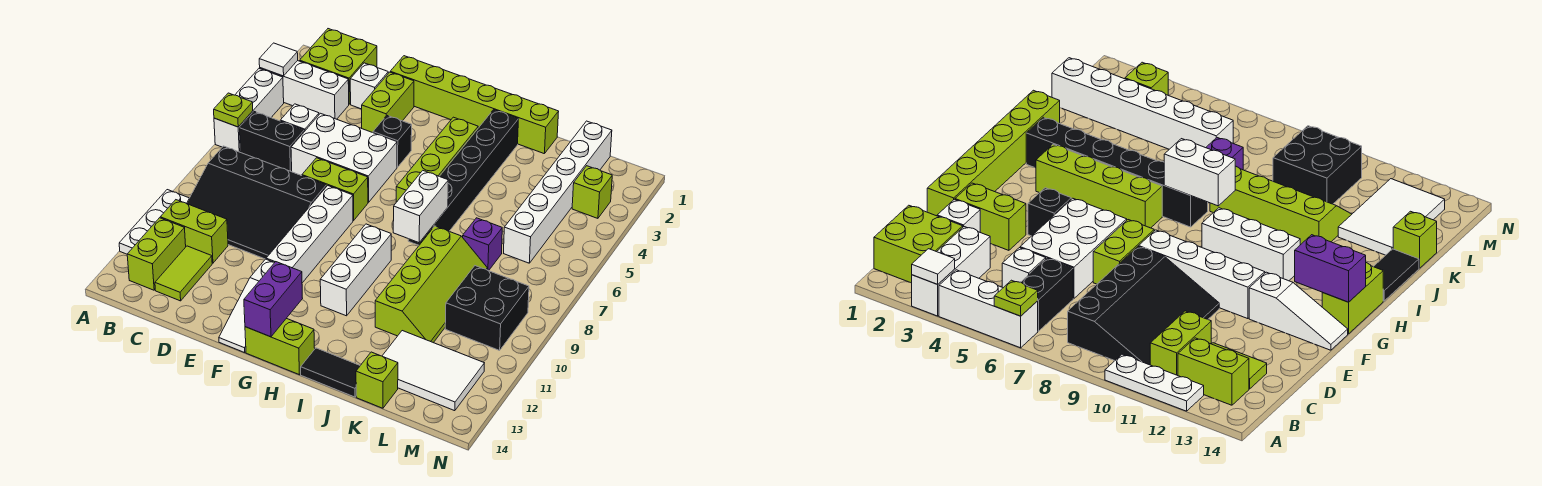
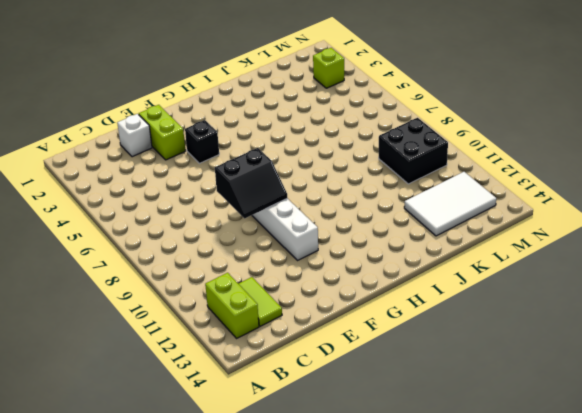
black 2x2 slope [215,148,287,219] -> none
none -> white 1x3 brick [260,61,349,119]
none -> white 1x3 brick [214,68,284,152]
none -> white 1x3 plate [119,190,189,254]
none -> lime 2x2 brick [300,29,377,104]

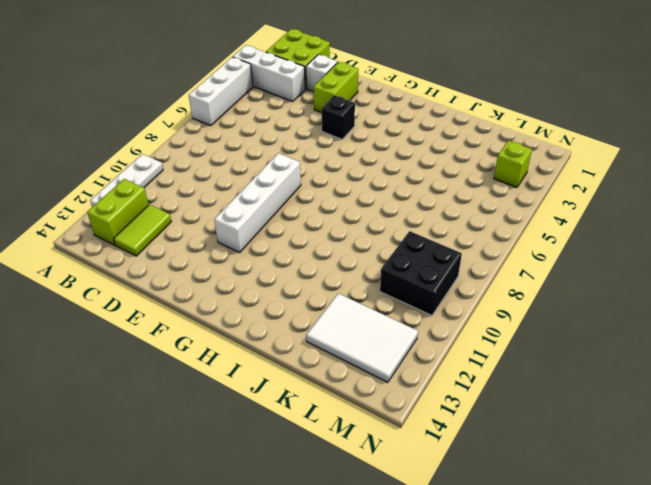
none -> black 1x2 brick [240,112,304,172]
none -> black 3x4 slope [187,146,326,259]
none -> lime 1x2 brick [160,200,228,263]
none -> white 1x1 brick [280,104,319,132]

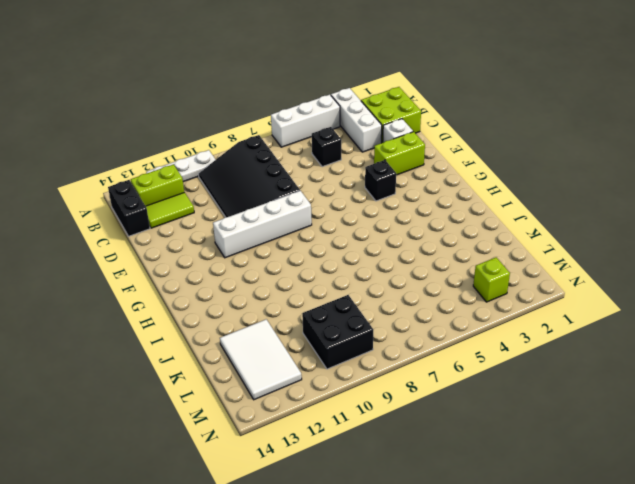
black 1x2 brick [108,180,150,236] -> black 1x2 brick moved to [240,112,304,172]
black 1x1 brick [312,127,341,167] -> white 1x1 brick [280,104,319,132]
none -> lime 1x2 brick [160,200,228,263]
none -> white 2x3 brick [291,113,397,202]
none -> lime 1x6 brick [390,56,559,154]
none -> lime 1x2 brick [302,158,368,220]

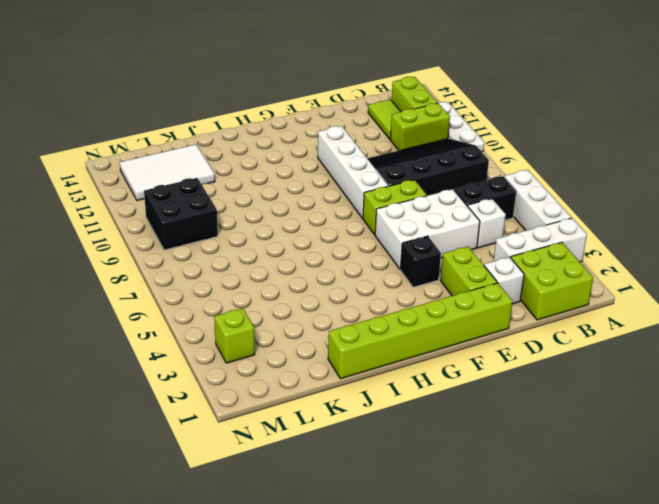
none -> white 1x3 slope [219,259,275,353]
none -> lime 1x2 brick [245,318,315,375]
none -> lime 1x4 brick [396,117,478,202]
none -> white 1x3 brick [320,224,391,316]

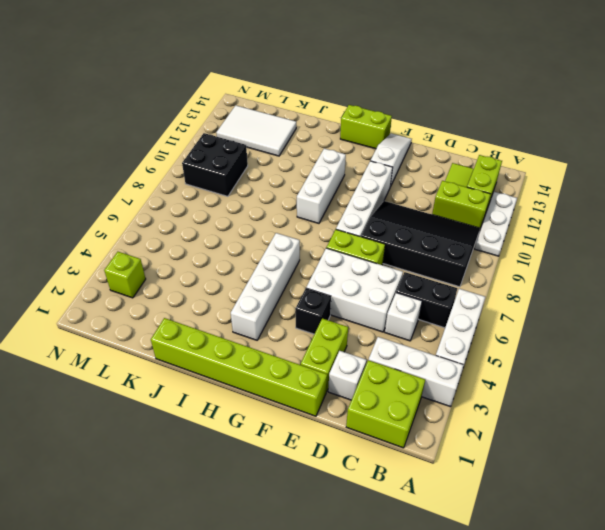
white 1x4 brick [231,233,300,340] -> lime 1x4 brick [396,117,478,202]
none -> black 1x6 brick [408,110,518,245]
none -> black 1x2 tile [301,348,360,397]
none -> lime 2x4 slope [375,226,487,343]
none -> purple 1x1 brick [463,218,502,271]

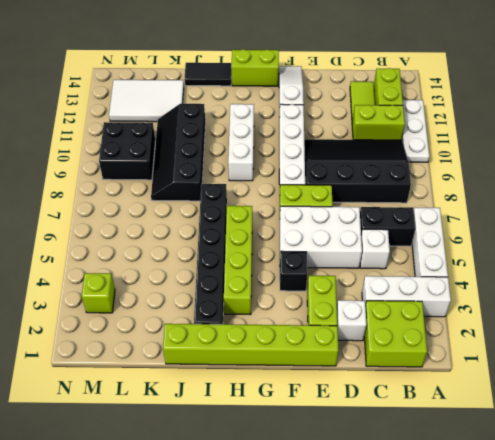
black 2x4 slope [151,104,205,201] -> lime 2x4 slope [375,226,487,343]
none -> purple 1x1 brick [463,218,502,271]
none -> lime 1x1 brick [356,352,398,408]
none -> white 1x6 brick [504,121,612,263]
none -> white 1x1 tile [259,43,298,76]

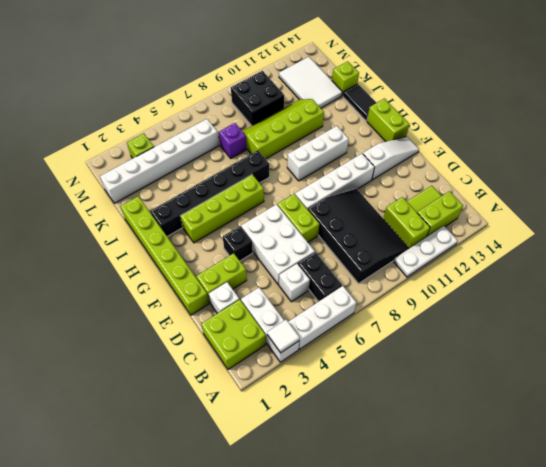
none -> lime 1x1 plate [214,93,253,127]
none -> purple 1x2 brick [244,262,303,337]
none -> white 1x2 brick [393,171,449,243]

